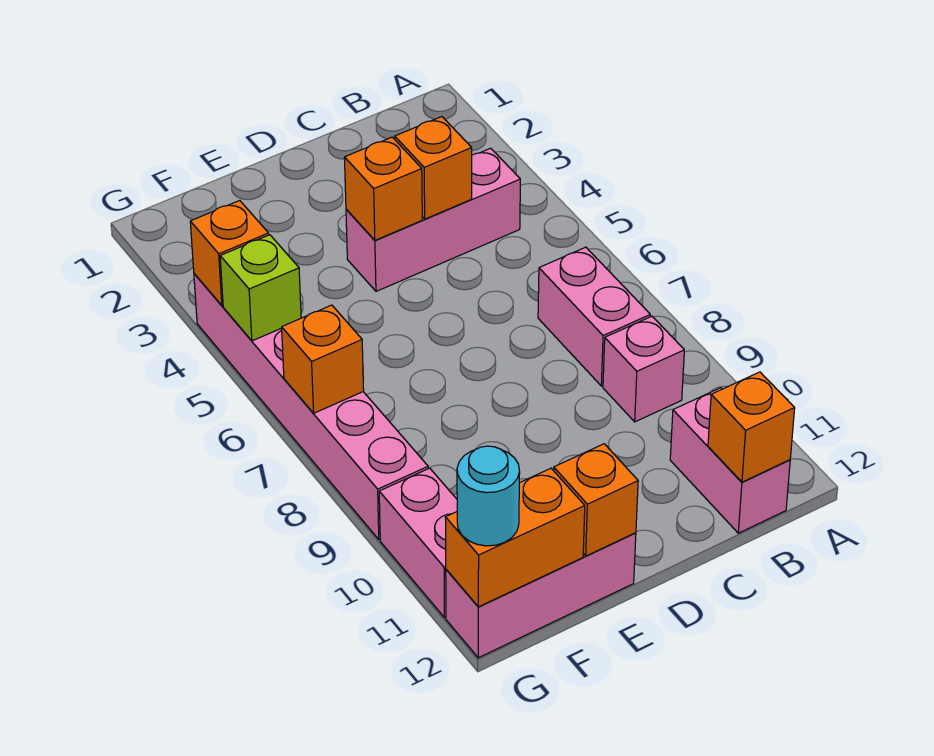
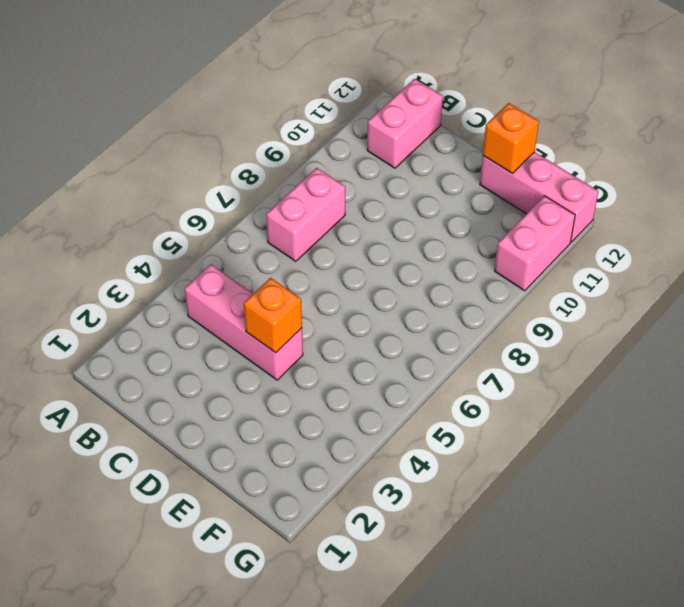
none -> pink 1x1 brick [603,316,684,422]
none -> pink 1x6 brick [194,274,428,539]
none -> orange 1x1 brick [708,372,795,482]

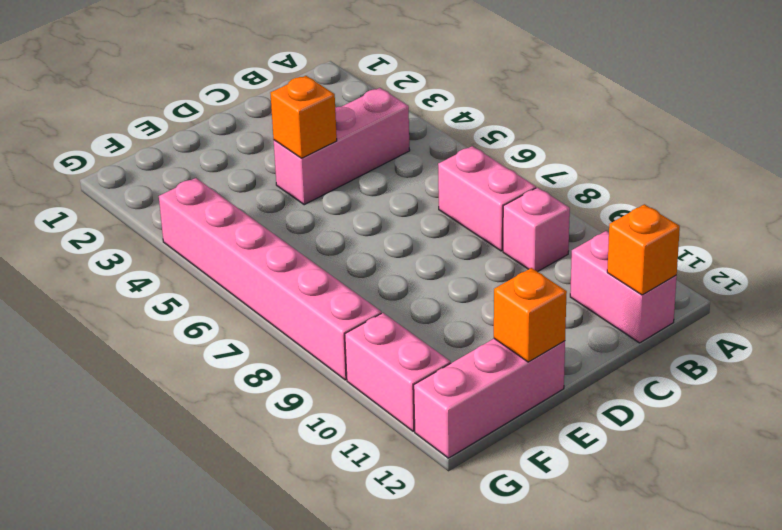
none -> orange 1x1 brick [395,117,472,219]
none -> orange 1x2 brick [445,468,585,607]
none -> orange 1x1 brick [190,201,269,306]

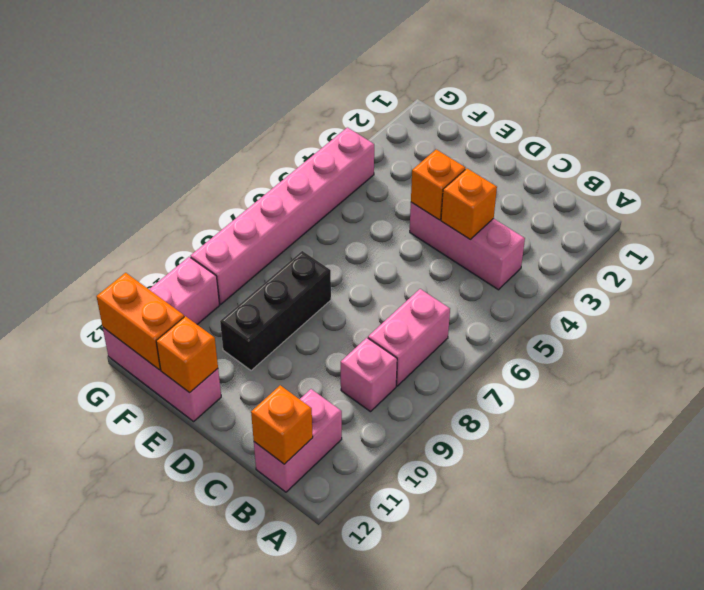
black 1x3 brick [220,251,331,371] -> none
none -> orange 1x1 brick [190,201,269,306]
none -> lime 1x1 brick [220,235,301,341]
none -> orange 1x1 brick [282,305,364,413]

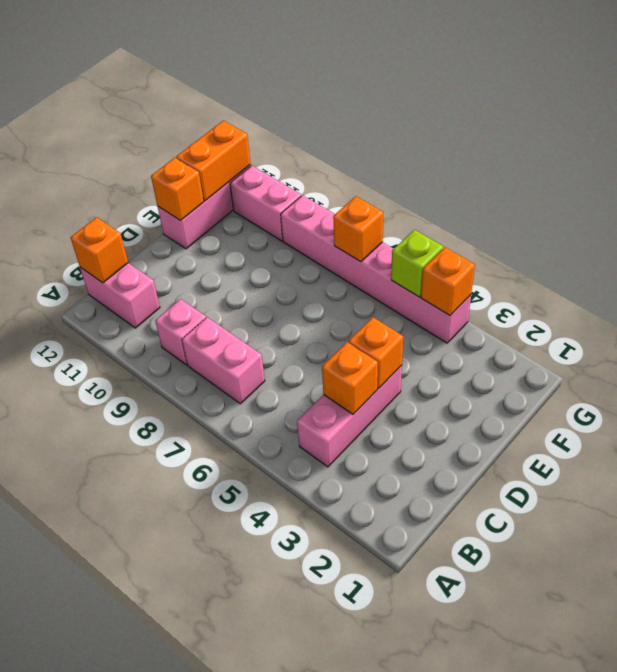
none -> cyan 1x1 round brick [457,446,520,546]

